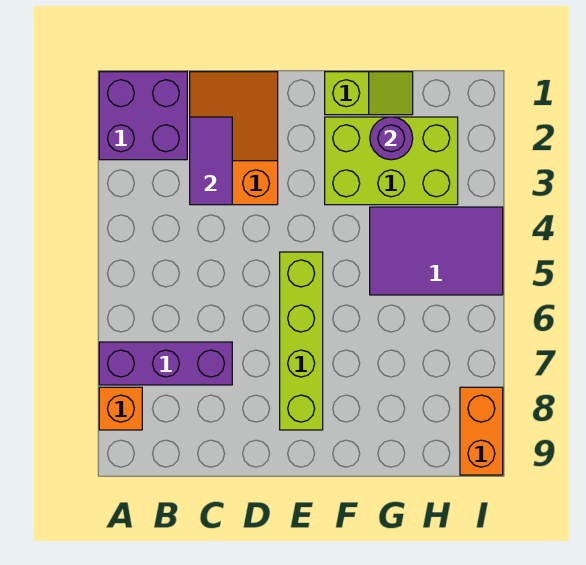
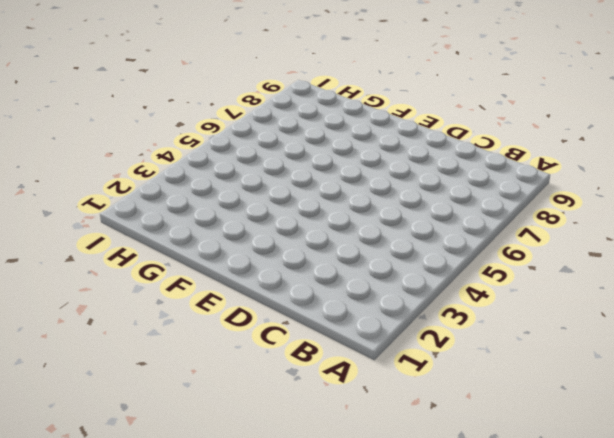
none -> purple 2x2 brick [99,72,187,160]
none -> purple 1x3 brick [99,342,232,385]

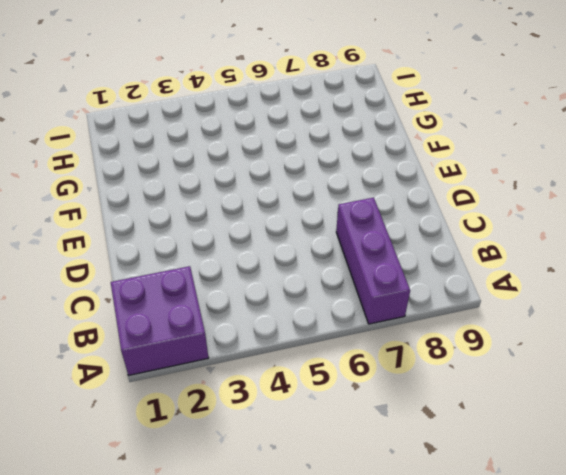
none -> orange 1x1 brick [99,387,142,430]
none -> orange 2x3 slope [190,72,278,205]

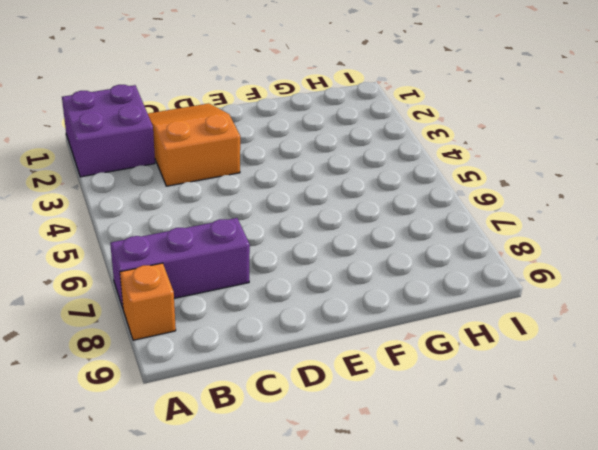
none -> lime 1x4 brick [280,252,323,430]
none -> lime 1x2 slope [325,72,413,115]

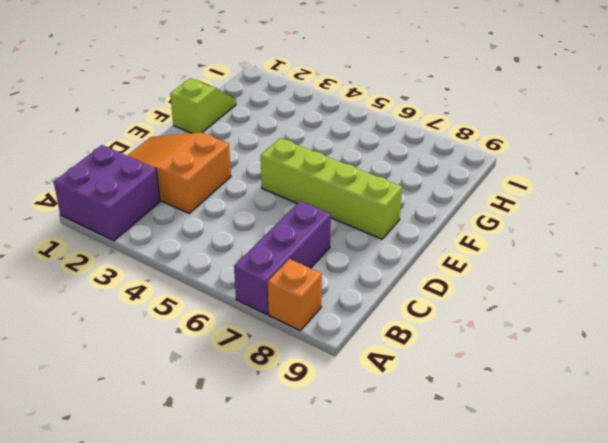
none -> lime 2x3 brick [325,117,458,205]
none -> purple 2x3 tile [370,207,503,295]

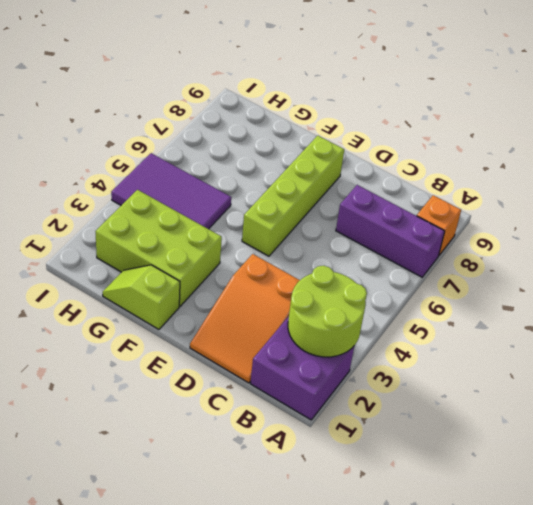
lime 2x2 round brick [288,266,367,357] -> none
none -> orange 1x2 brick [460,387,503,475]
none -> purple 1x2 tile [190,117,232,205]

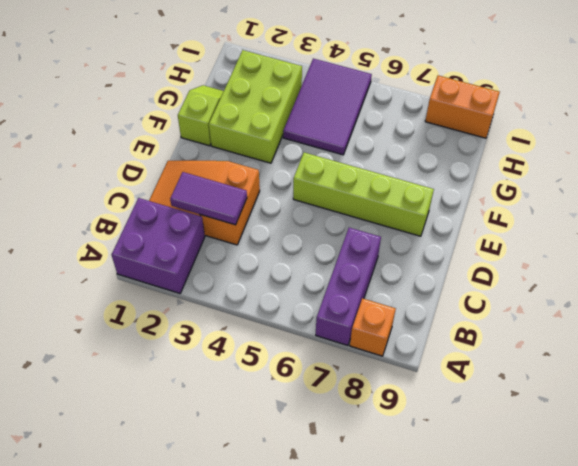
none -> purple 1x1 round brick [370,117,413,160]

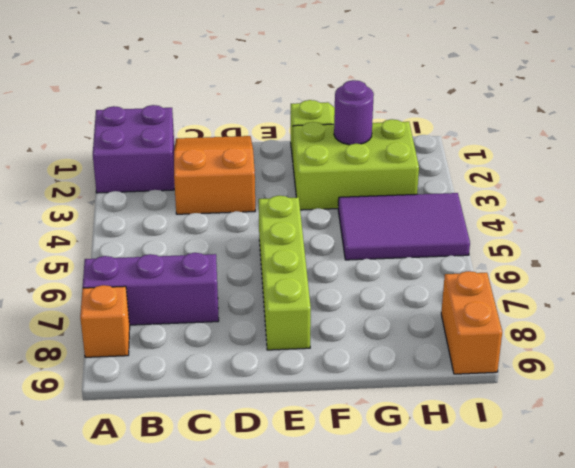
none -> purple 1x2 tile [190,117,232,205]

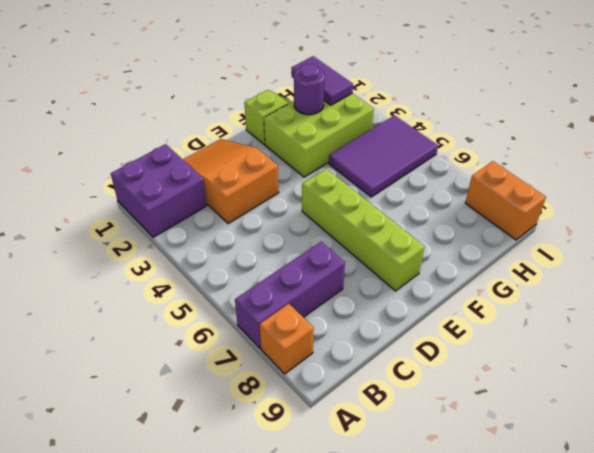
purple 1x2 tile [291,56,353,105] -> purple 1x2 tile moved to [190,117,232,205]

